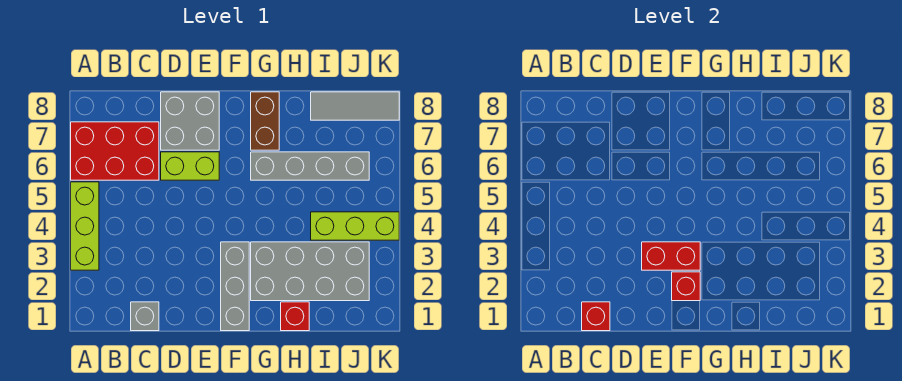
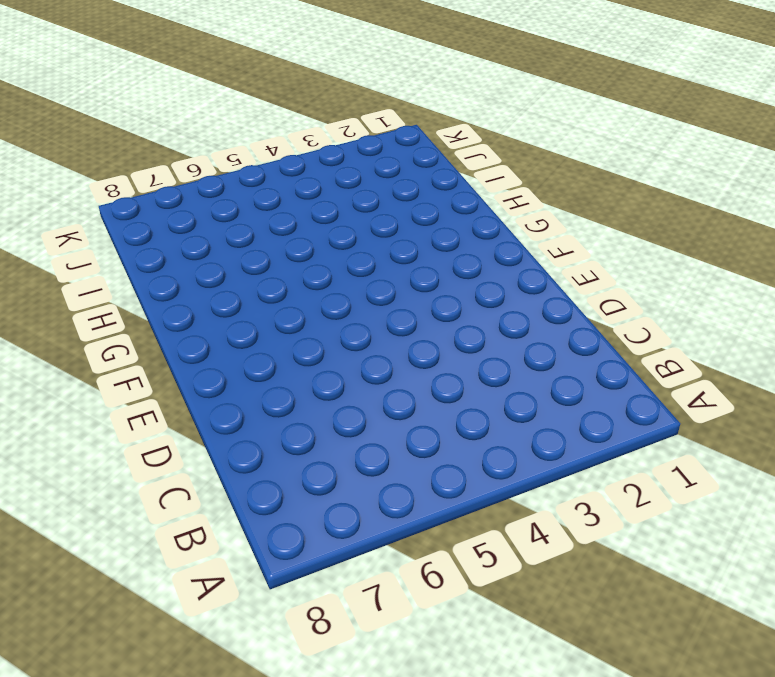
none -> lime 1x3 brick [71,182,99,270]
none -> red 2x3 brick [71,122,159,180]
none -> grey 1x1 brick [131,302,159,331]

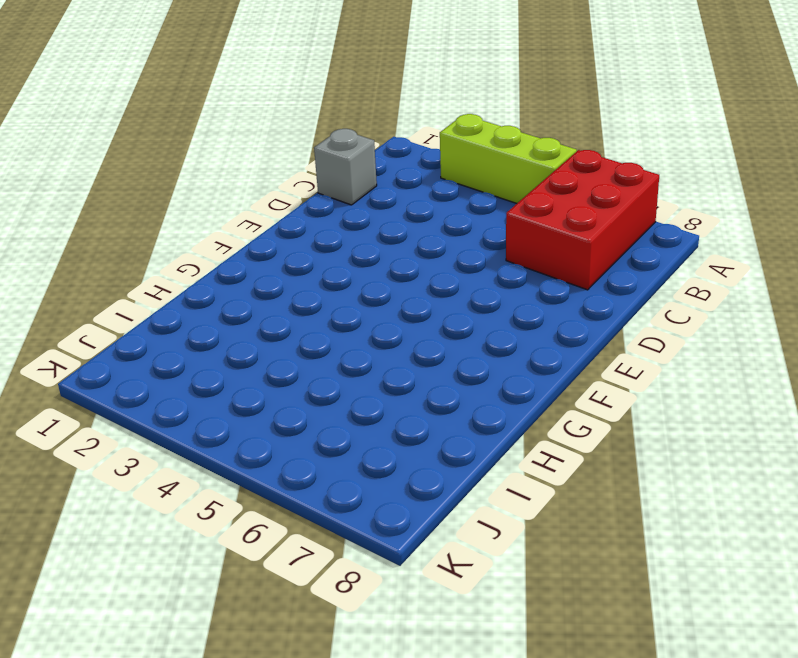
none -> lime 1x2 brick [161,152,219,180]
none -> grey 2x2 brick [161,92,219,150]
none -> grey 1x3 brick [221,242,249,331]

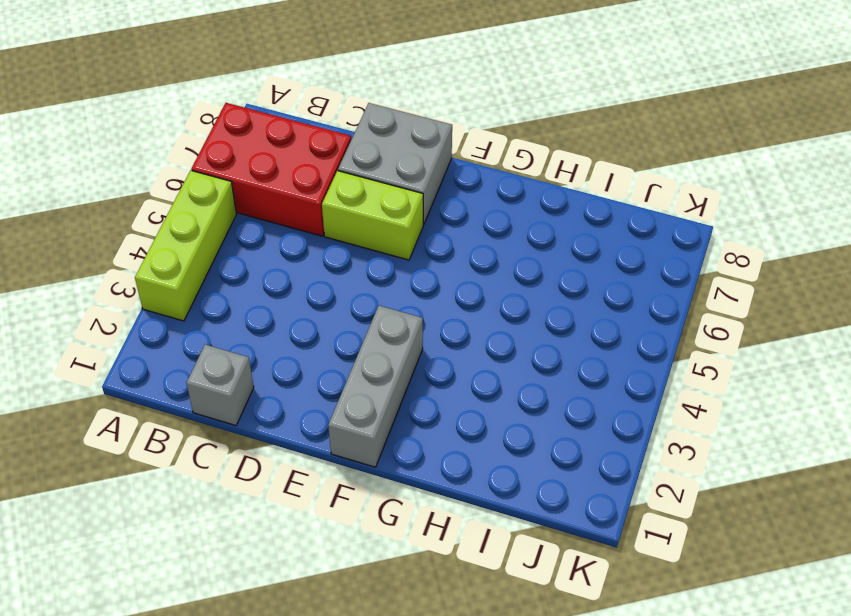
none -> grey 2x4 brick [251,242,369,301]
none -> grey 1x4 brick [251,152,369,180]
none -> brown 1x2 brick [251,92,279,150]

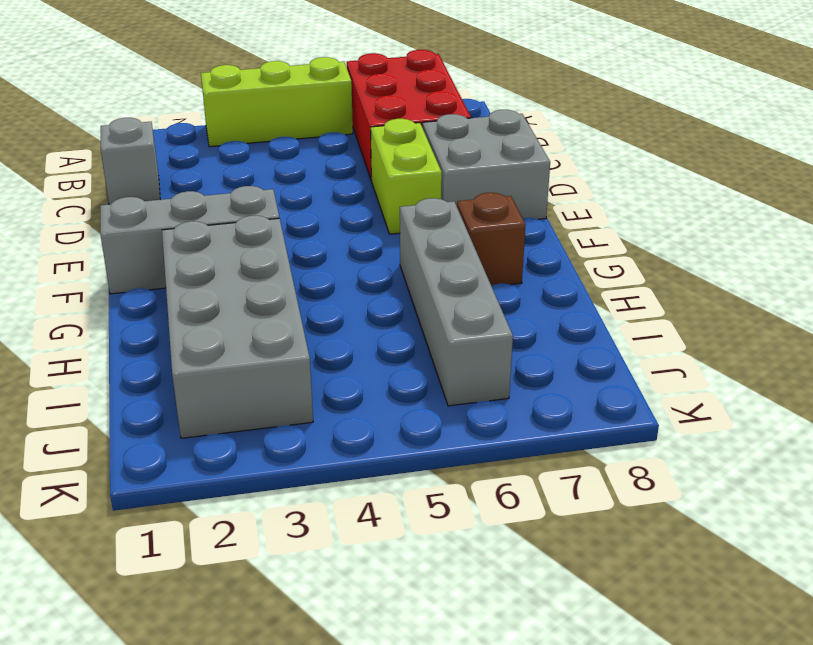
brown 1x1 brick [457,193,526,286] -> brown 1x2 brick [251,92,279,150]
none -> red 1x1 brick [281,302,309,331]
none -> lime 1x3 brick [311,212,399,240]
none -> grey 1x3 tile [311,92,399,120]

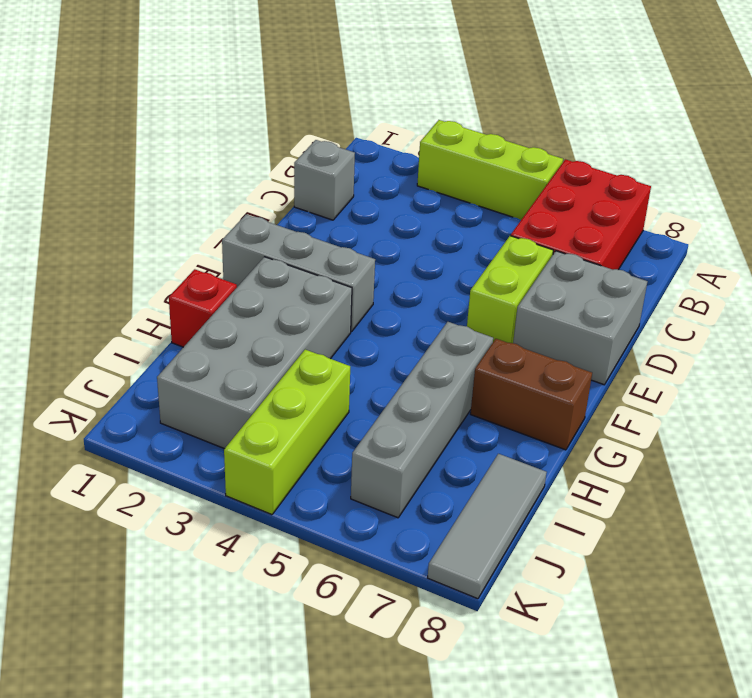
none -> red 1x1 brick [582,302,610,331]
none -> red 1x2 brick [642,242,700,270]
none -> red 1x1 brick [672,272,700,301]

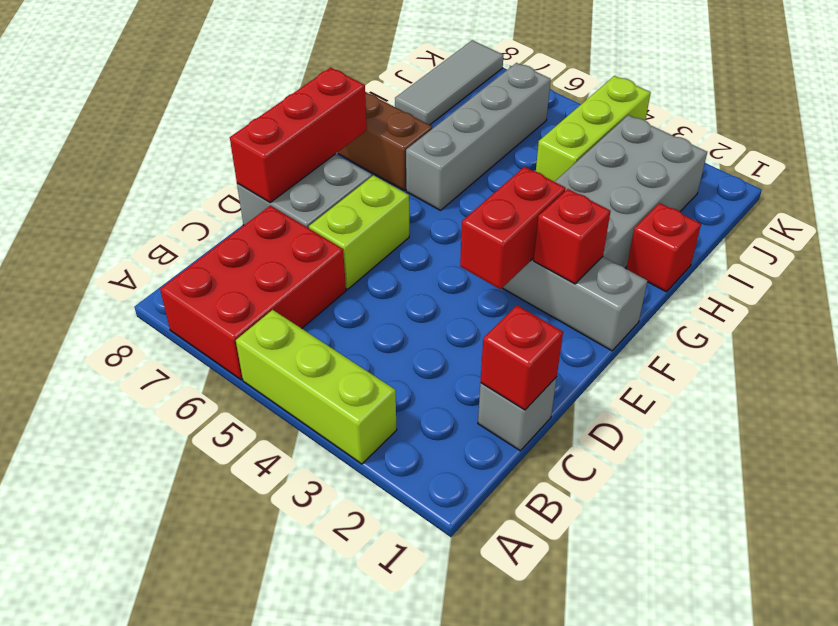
red 1x3 brick [230,68,367,202] -> none

